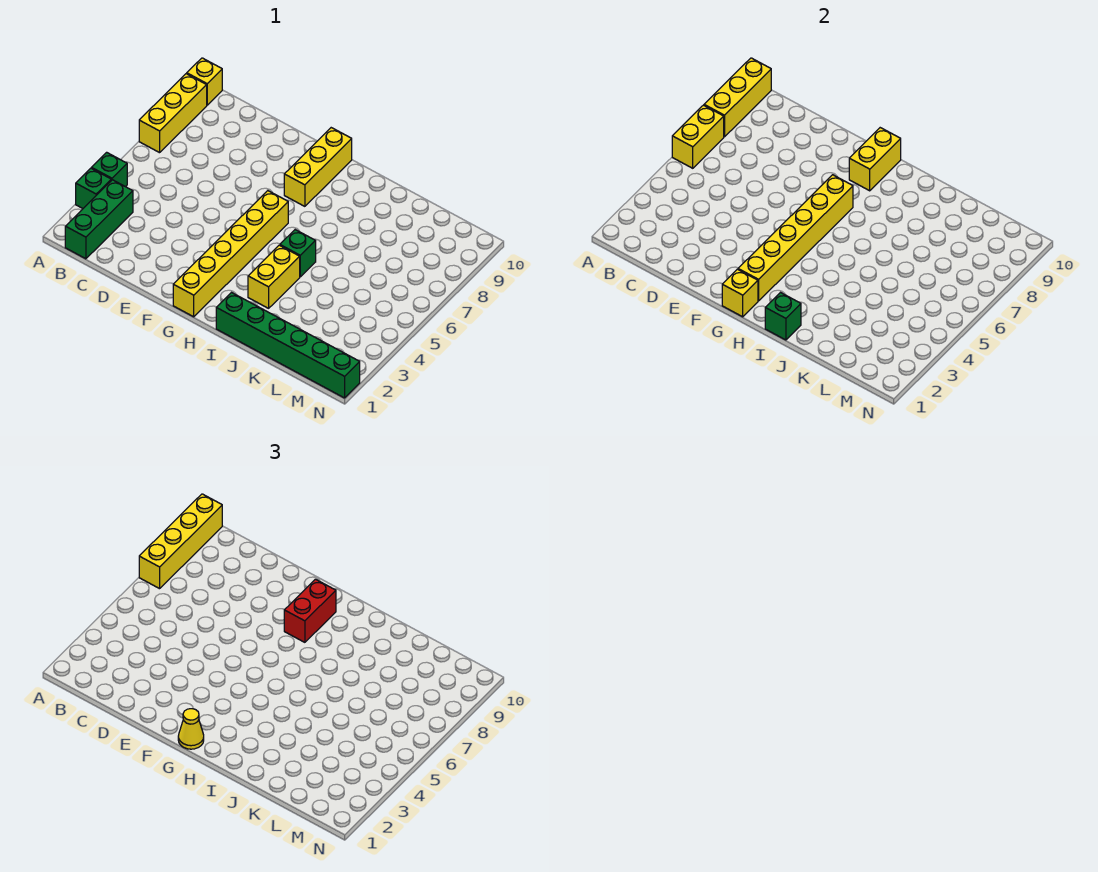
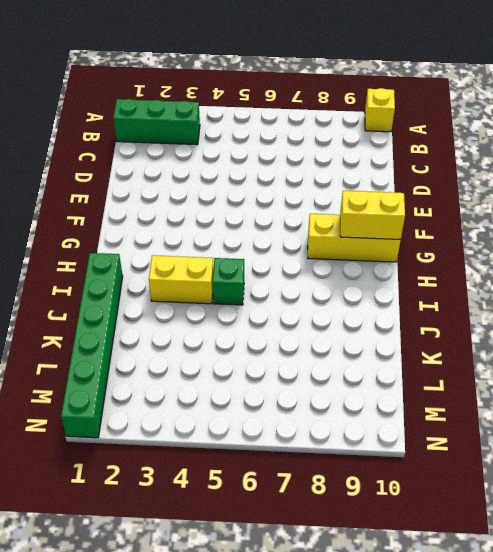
none -> green 1x1 brick [76,168,111,208]
none -> green 1x1 brick [92,152,127,187]
none -> yellow 1x3 brick [139,74,207,153]

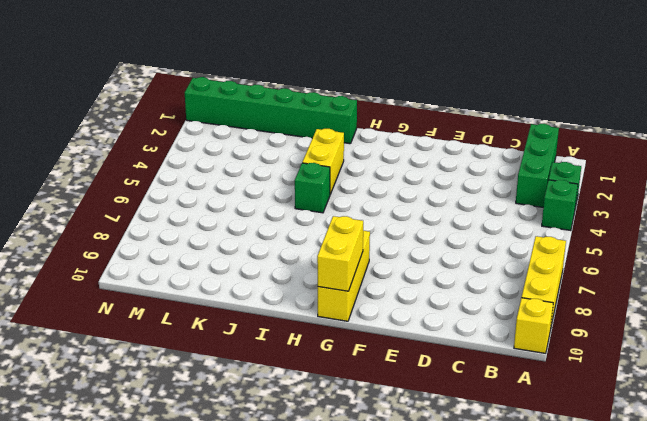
none -> yellow 1x6 brick [173,191,288,317]
none -> yellow 1x2 brick [672,105,724,168]
none -> yellow 1x3 brick [704,58,771,137]

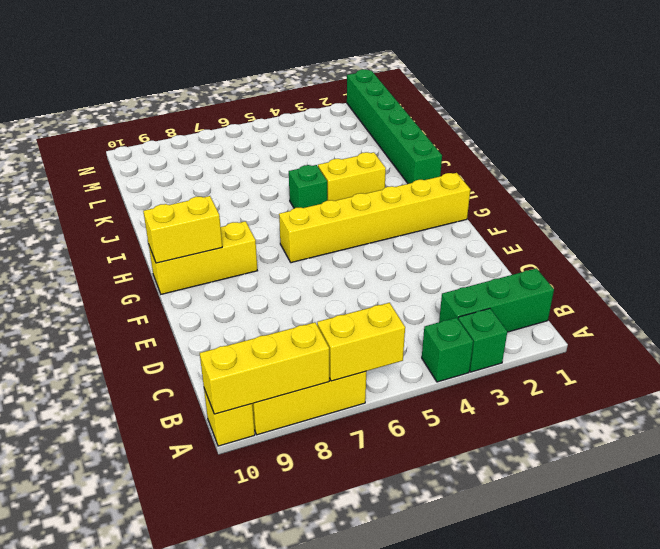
none -> yellow 1x1 brick [722,269,758,317]
none -> yellow 1x6 brick [738,175,853,301]
none -> green 1x1 brick [765,293,801,340]

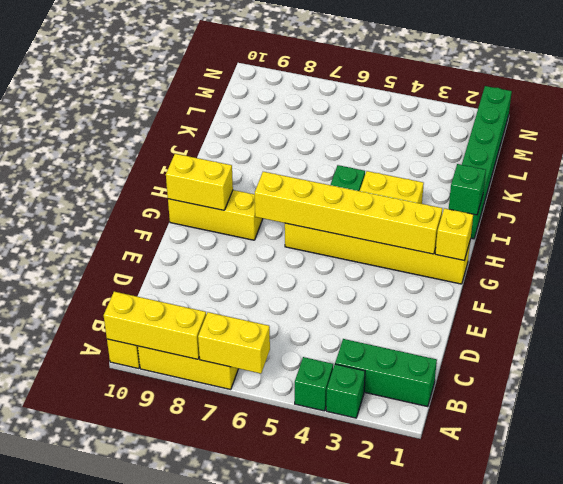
none -> yellow 1x4 brick [139,494,222,589]
none -> yellow 1x1 cone [178,709,204,749]
none -> red 1x2 brick [284,579,336,642]

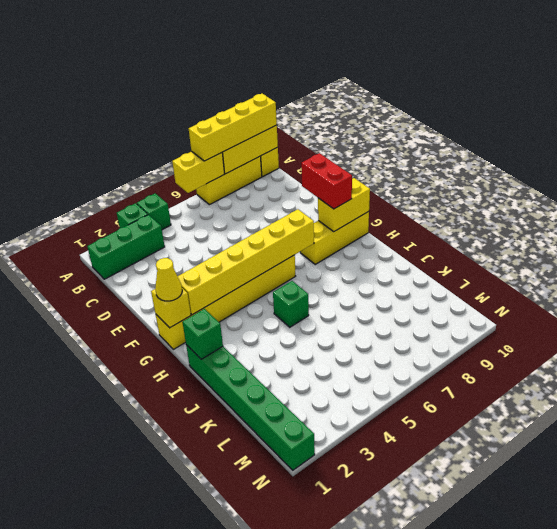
red 1x2 brick [301,153,352,209] -> red 1x2 brick turned to [284,579,336,642]
none -> yellow 1x2 brick [248,245,300,308]

